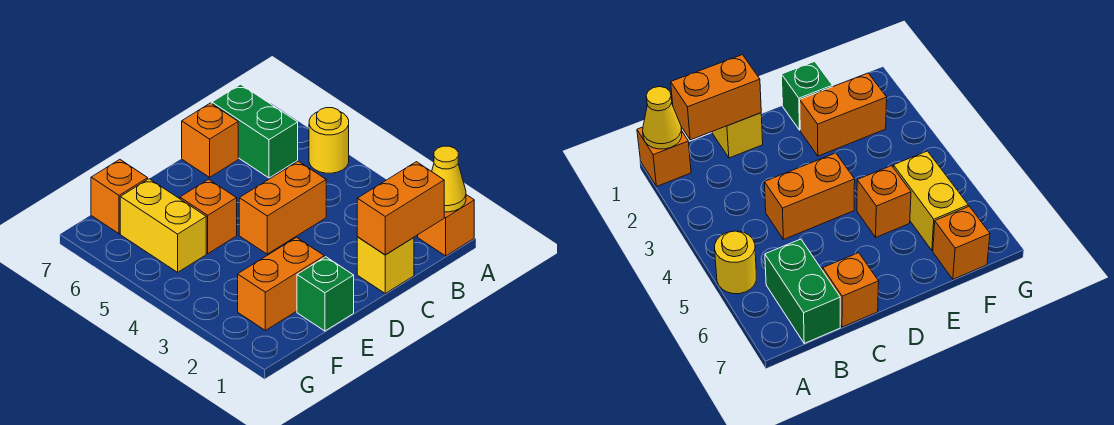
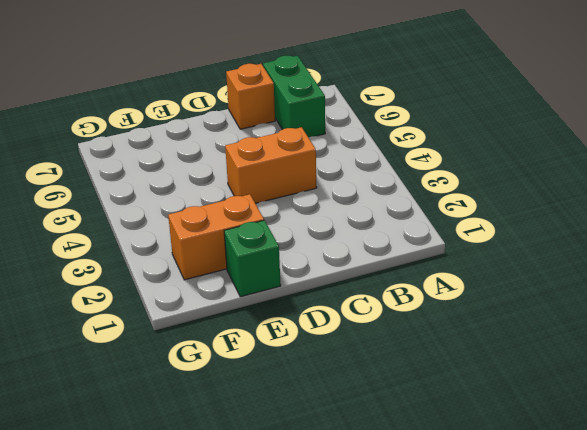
none -> orange 1x1 brick [418,195,474,256]
none -> yellow 1x1 round brick [309,108,349,173]
none -> yellow 1x1 brick [357,237,414,293]

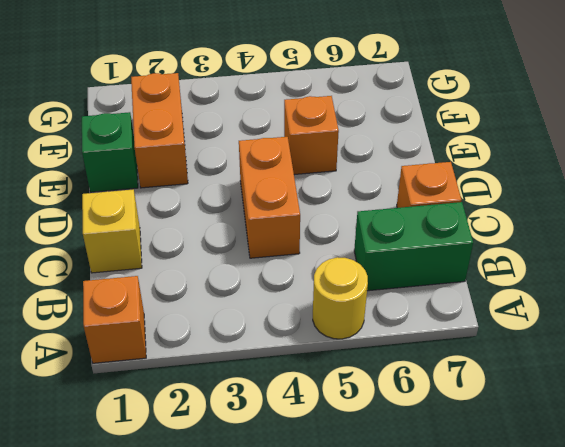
none -> yellow 1x2 brick [120,179,206,272]
none -> orange 1x1 brick [91,160,148,234]
none -> yellow 1x1 cone [432,146,466,212]

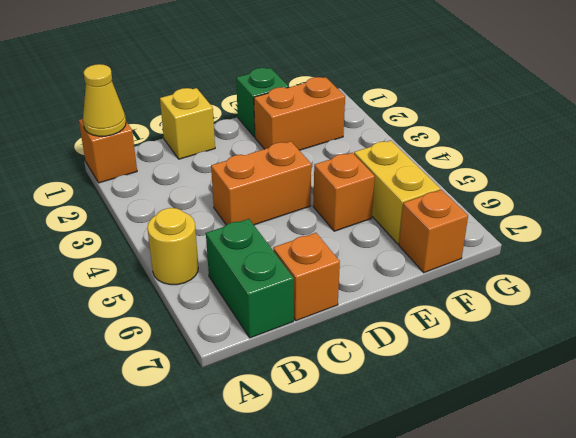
none -> orange 1x2 brick [357,162,444,255]

